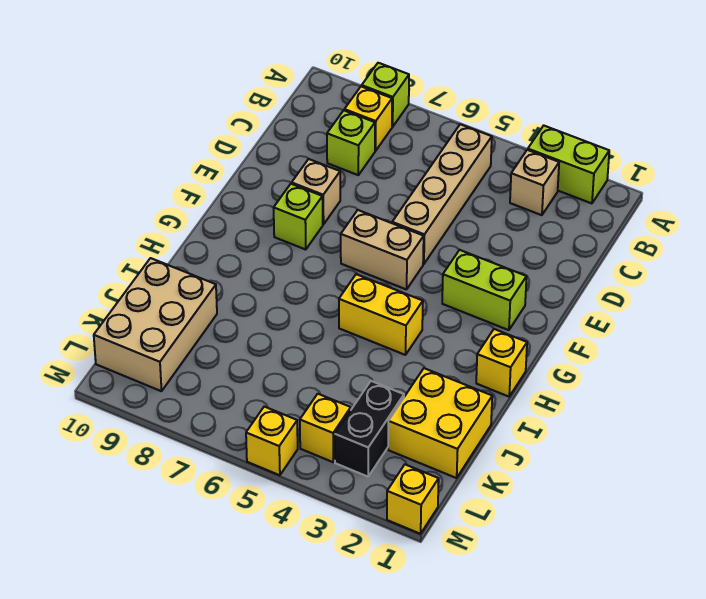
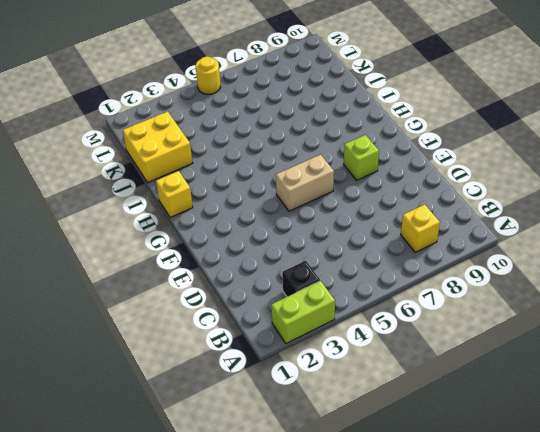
black 1x1 brick [282,261,320,297] -> tan 1x1 brick [510,150,559,215]
yellow 1x1 round brick [196,56,220,94] -> yellow 1x1 brick [246,407,298,475]
none -> lime 1x1 brick [362,63,409,127]
none -> tan 1x4 brick [392,124,492,264]
none -> lime 1x1 brick [327,110,375,175]

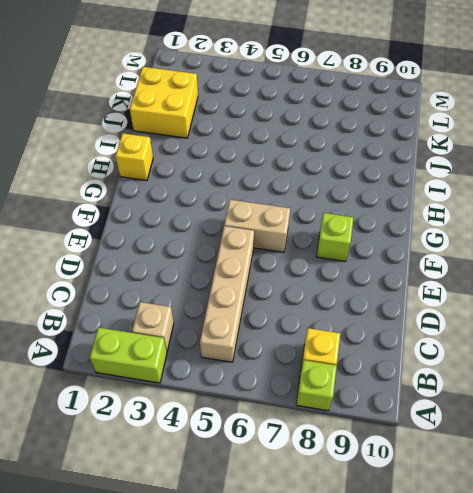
none -> lime 1x1 brick [327,110,375,175]
none -> tan 1x1 brick [292,159,340,225]
none -> lime 1x2 brick [442,250,527,330]

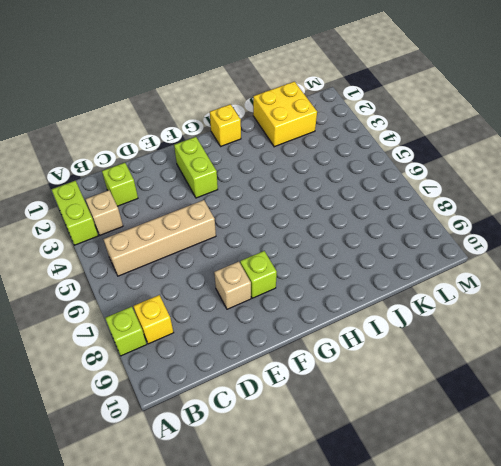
lime 1x1 brick [102,163,138,206] -> lime 1x1 brick moved to [327,110,375,175]
none -> tan 1x2 brick [341,210,424,290]
none -> yellow 1x2 brick [339,274,423,355]
none -> tan 2x3 brick [94,258,217,391]

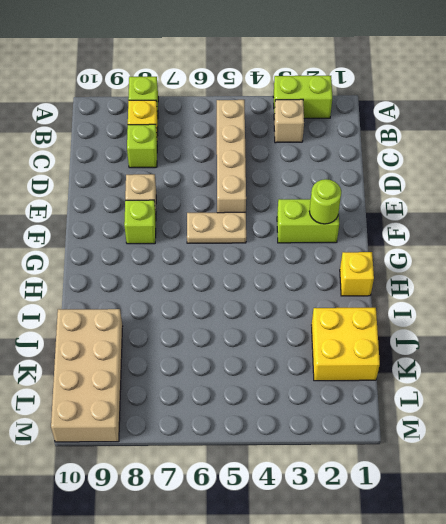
lime 1x1 round brick [309,179,341,224] -> none
tan 1x2 plate [187,212,246,243] -> tan 1x2 brick [341,210,424,290]
tan 2x4 brick [51,309,123,442] -> tan 2x3 brick [94,258,217,391]
none -> yellow 1x2 brick [339,274,423,355]
none -> black 1x2 brick [335,381,404,477]
none -> yellow 1x1 brick [300,394,351,462]

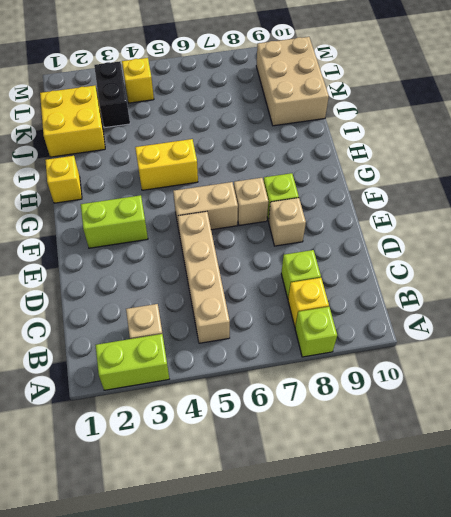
tan 1x1 brick [234,178,268,226] -> none
none -> yellow 1x1 brick [387,465,439,534]
none -> yellow 1x1 brick [246,407,298,475]

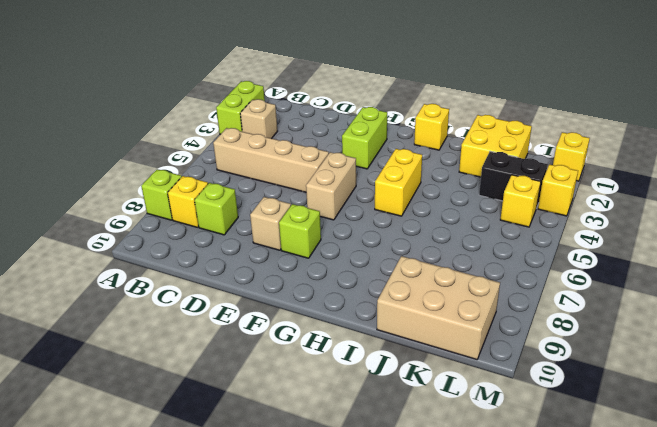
yellow 1x1 brick [538,164,578,216] -> yellow 1x1 brick moved to [246,407,298,475]

